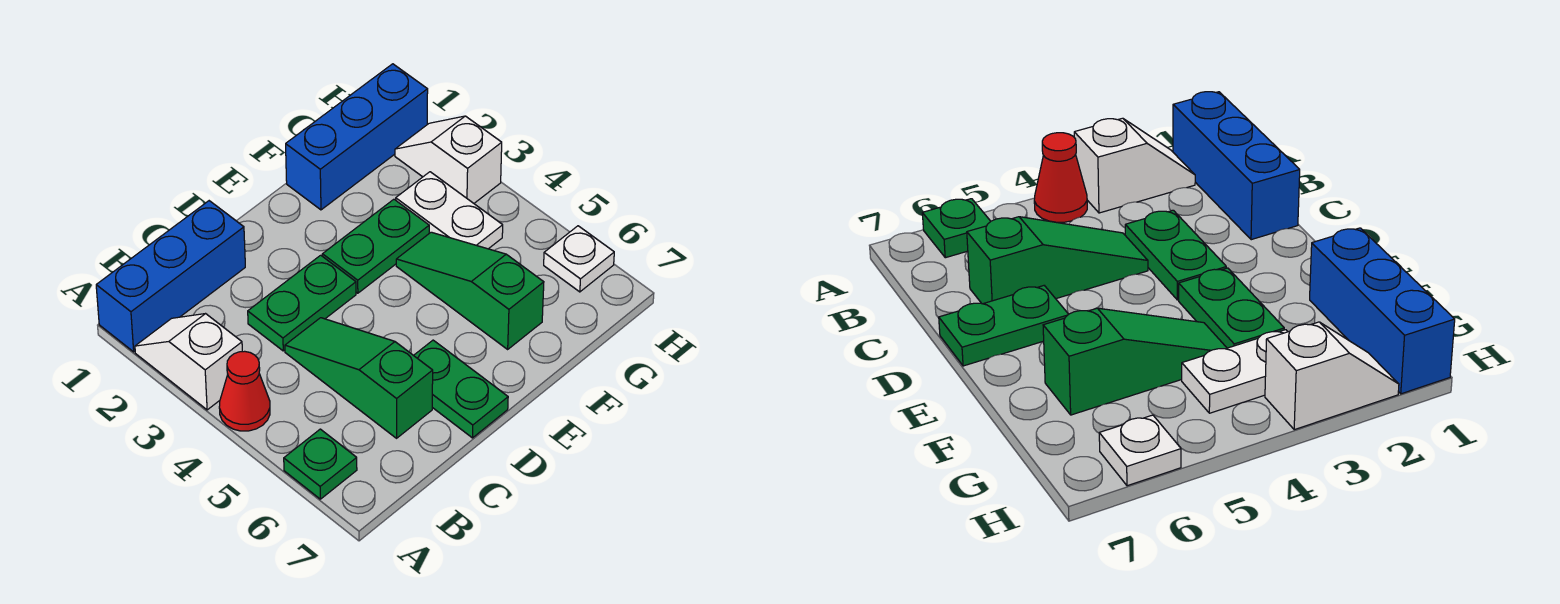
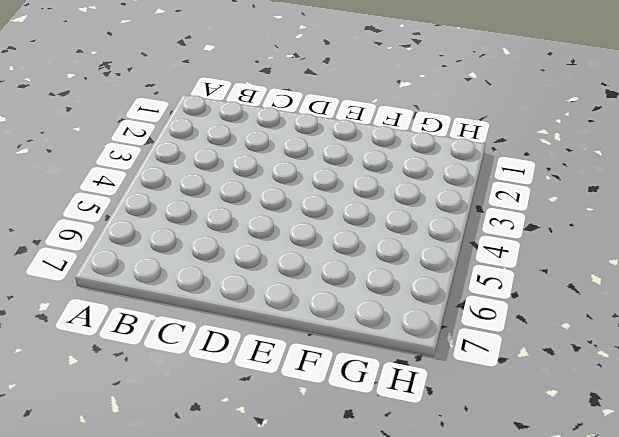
none -> blue 1x3 brick [96,201,245,352]
none -> white 1x2 slope [135,314,242,410]
none -> red 1x1 cone [219,351,270,431]

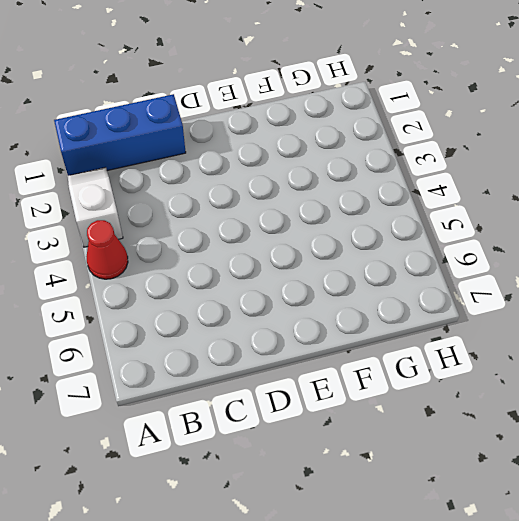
none -> green 1x1 plate [284,429,357,499]
none -> green 1x2 plate [248,255,356,351]
none -> green 1x3 slope [285,318,433,438]

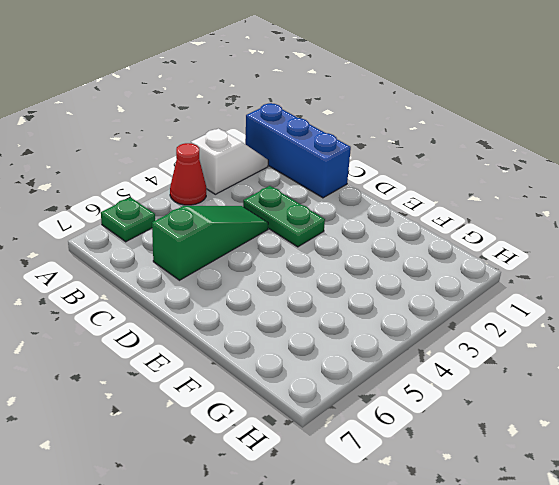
none -> green 1x2 plate [414,340,508,438]
none -> green 1x2 plate [322,199,429,293]
none -> blue 1x3 brick [286,64,428,210]

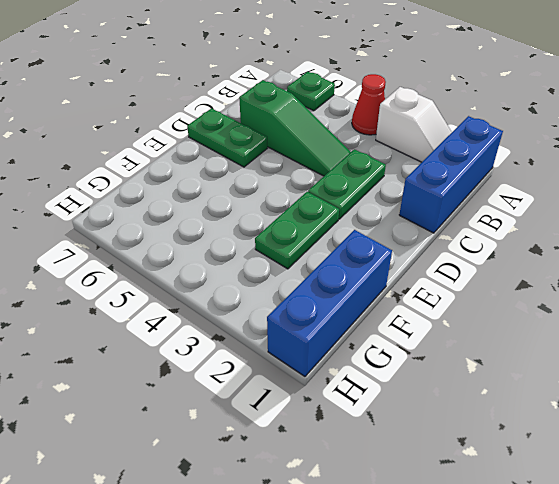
none -> green 1x3 slope [396,232,544,349]
none -> white 1x2 plate [396,172,503,249]
none -> white 1x2 slope [395,116,502,203]

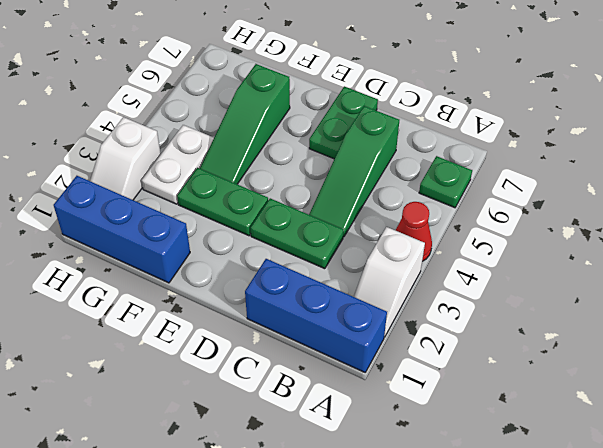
none -> white 1x1 plate [544,226,614,292]

